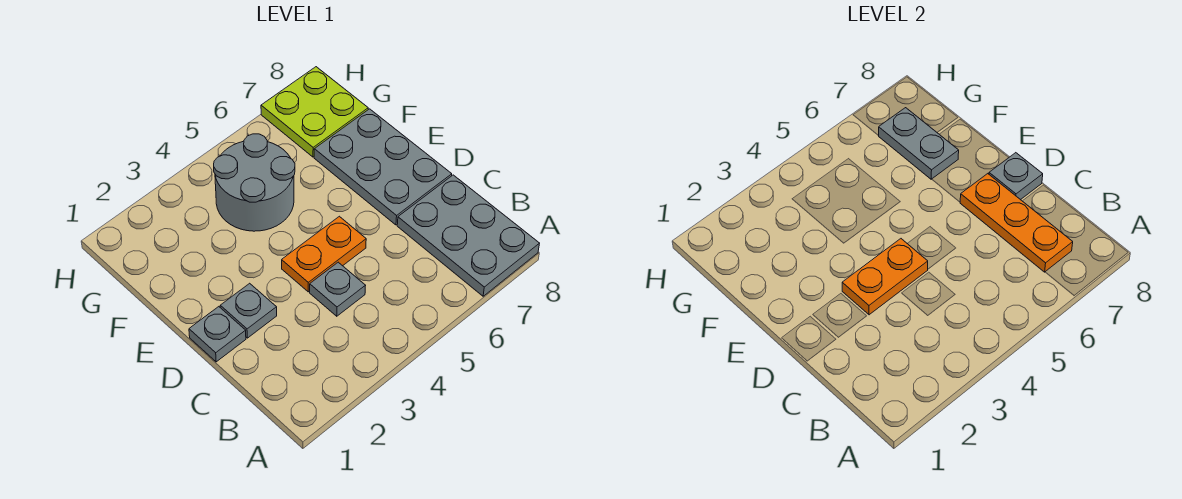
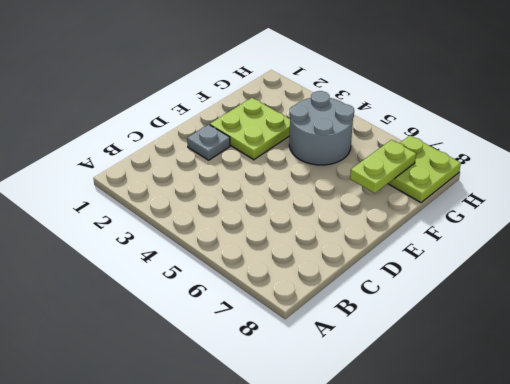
lime 2x2 plate [210,98,290,160] -> none
lime 1x2 plate [350,140,416,193] -> grey 1x2 plate [878,108,959,179]
none -> grey 2x3 plate [397,175,539,296]
none -> grey 1x1 plate [310,262,366,316]
none -> grey 1x1 plate [189,307,246,362]

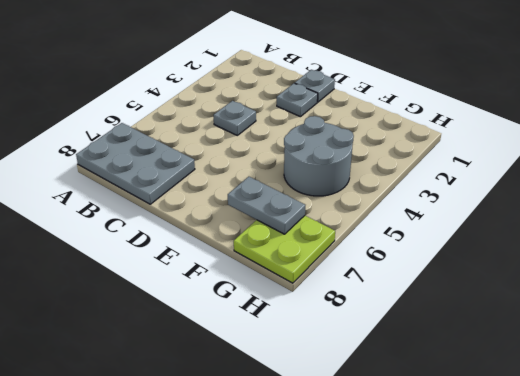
none -> orange 1x2 plate [282,216,366,292]
none -> grey 2x3 plate [314,109,452,225]
none -> orange 1x3 plate [960,174,1073,272]

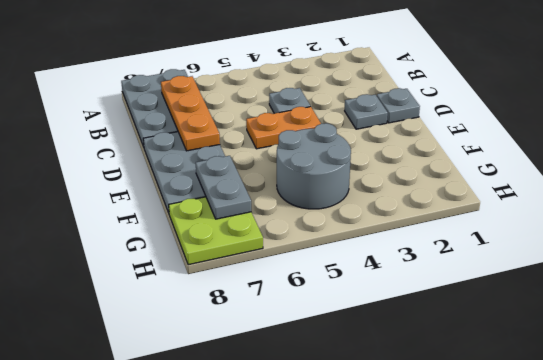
none -> orange 1x2 plate [842,239,928,315]
none -> grey 1x1 plate [989,153,1043,200]

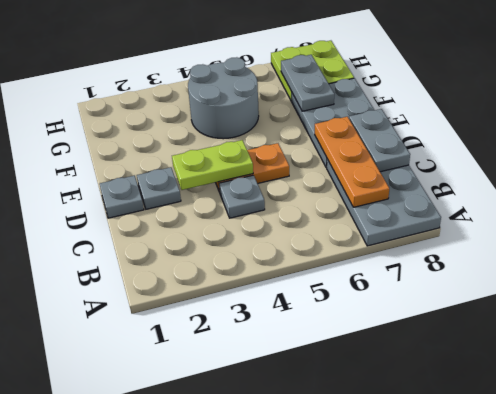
grey 1x2 plate [349,109,410,172] -> grey 1x1 plate [989,153,1043,200]
lime 1x2 plate [172,140,253,190] -> orange 1x2 plate [842,239,928,315]

